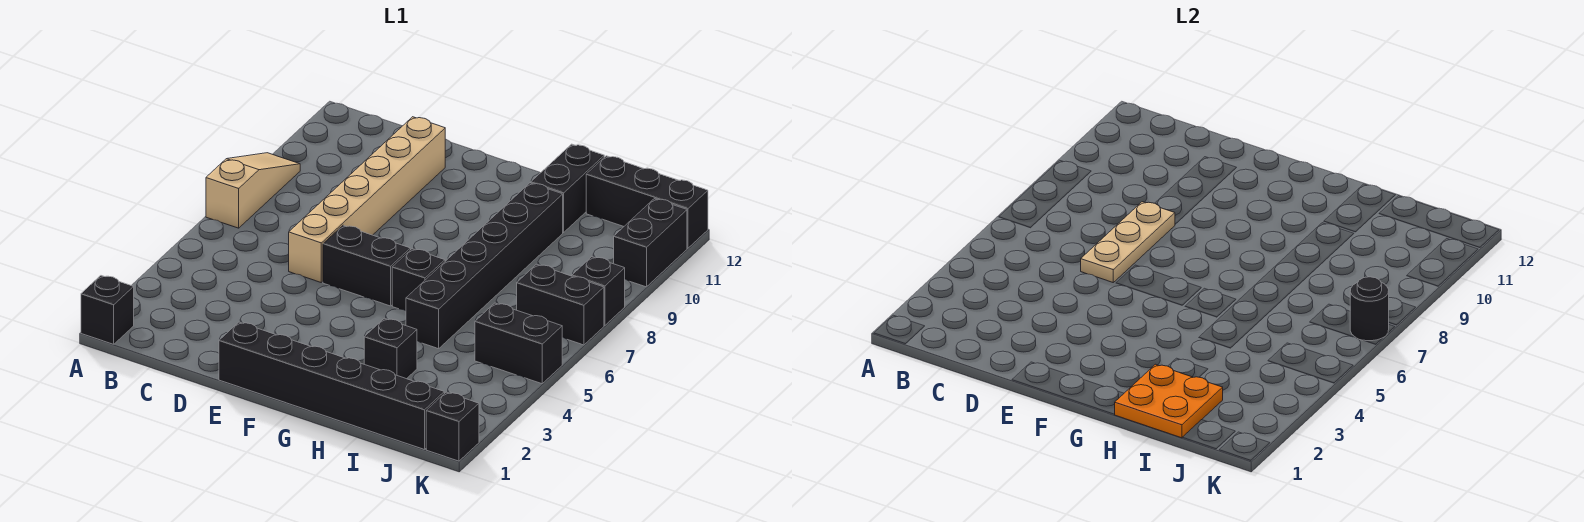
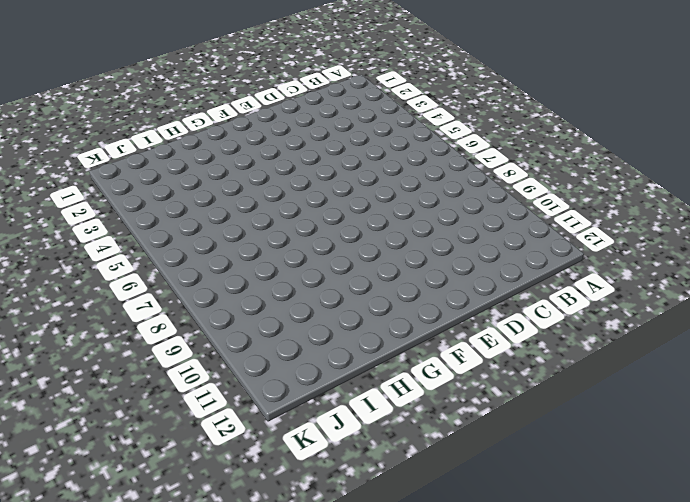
none -> black 1x1 brick [81,276,134,344]
none -> tan 1x3 slope [206,153,300,228]
none -> tan 1x6 brick [289,117,445,282]

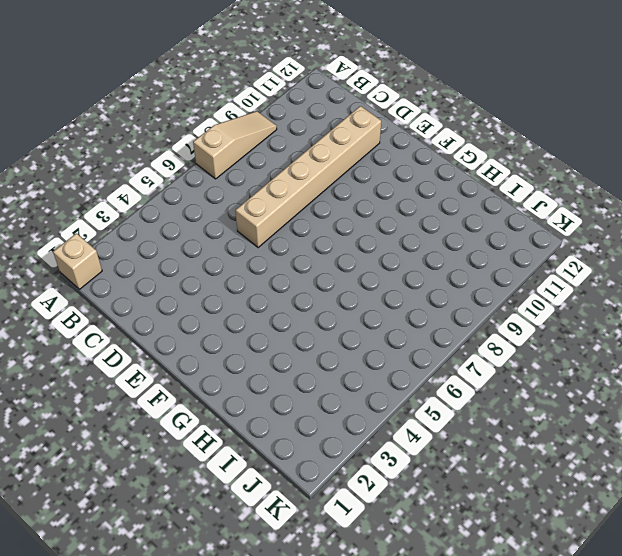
tan 1x1 brick [53,233,102,289] -> black 1x1 brick [81,276,134,344]
none -> black 1x6 brick [219,322,444,450]
none -> black 1x2 brick [323,225,410,306]
none -> black 1x1 brick [392,249,445,311]

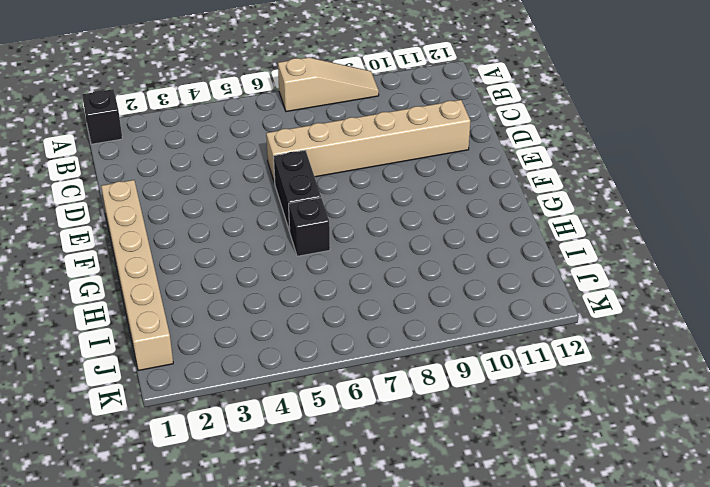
tan 1x6 brick [101,180,173,371] -> black 1x6 brick [219,322,444,450]
none -> black 1x1 brick [364,318,417,379]
none -> black 1x6 brick [406,183,563,349]
none -> black 1x2 brick [531,144,604,232]

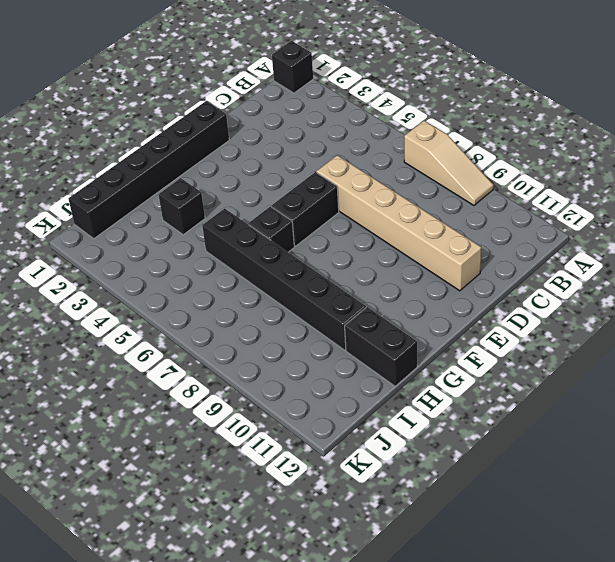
none -> black 1x3 brick [586,156,708,248]
none -> black 1x2 brick [475,303,562,384]
none -> black 1x2 brick [517,264,604,345]

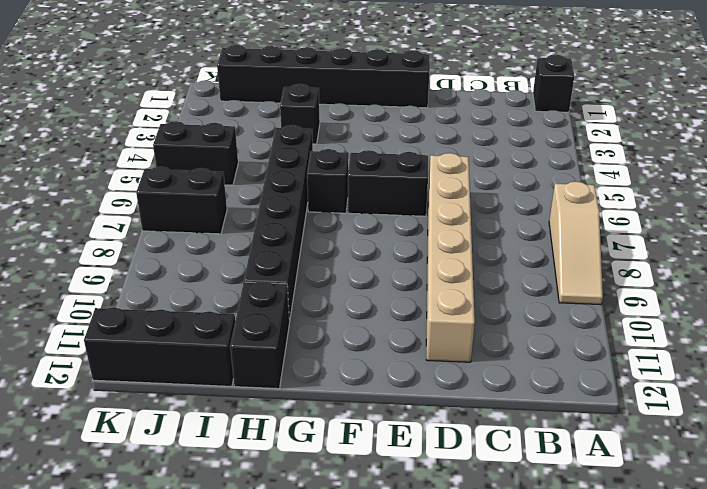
none -> black 1x1 brick [426,392,479,461]
none -> black 1x1 brick [572,257,625,326]
none -> black 1x2 brick [614,199,687,287]

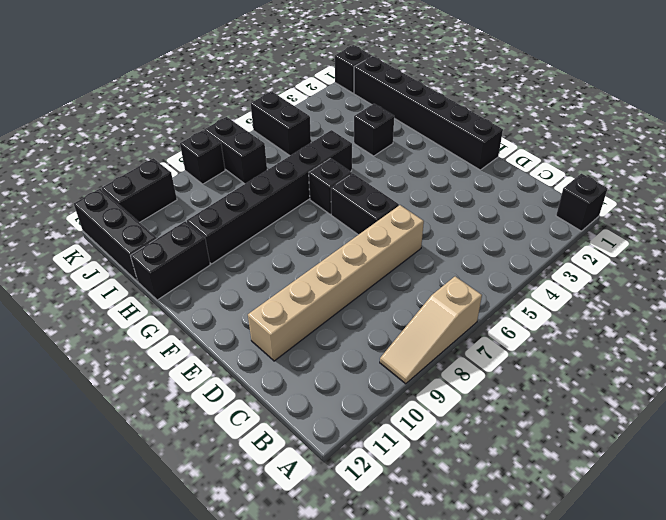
none -> tan 1x3 plate [1081,202,1175,282]
none -> orange 2x2 plate [1114,364,1223,438]
none -> black 1x1 round brick [1350,277,1389,341]

